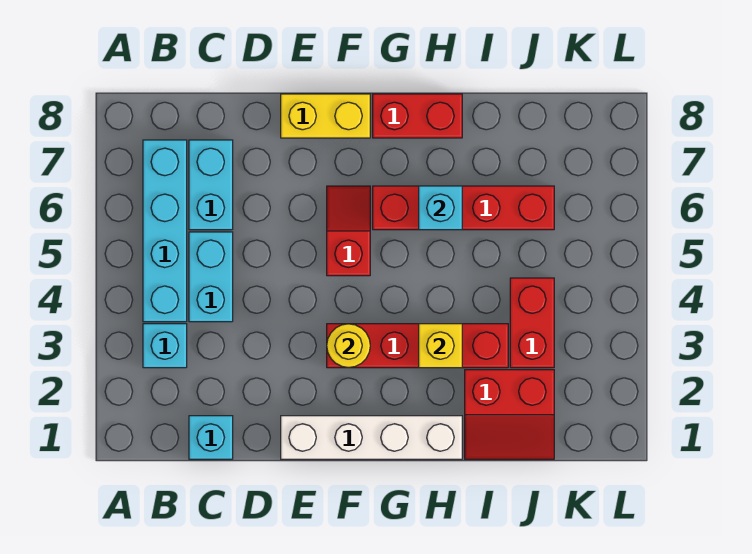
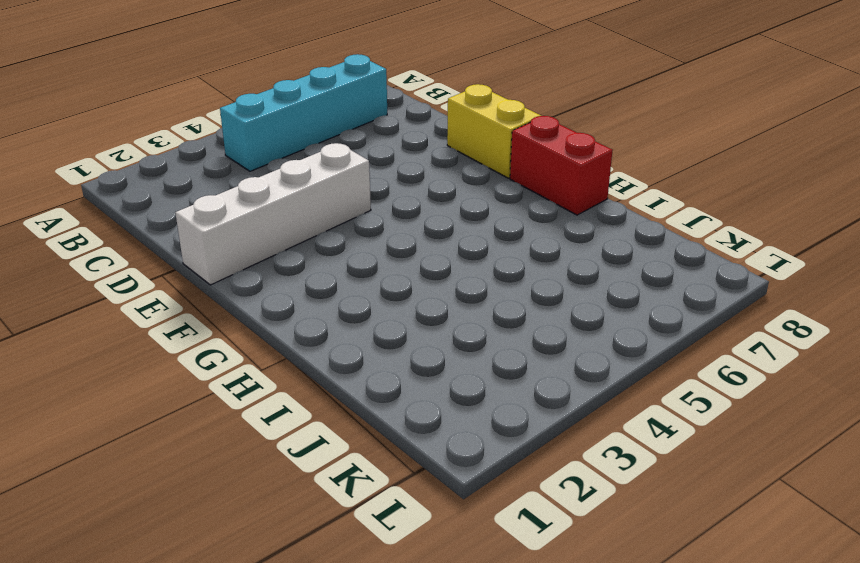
white 1x4 brick [175,143,371,285] -> white 1x4 brick turned to [281,416,462,459]
none -> cyan 1x1 brick [143,324,187,368]
none -> cyan 1x1 brick [189,416,233,459]
none -> cyan 1x2 brick [189,232,233,322]

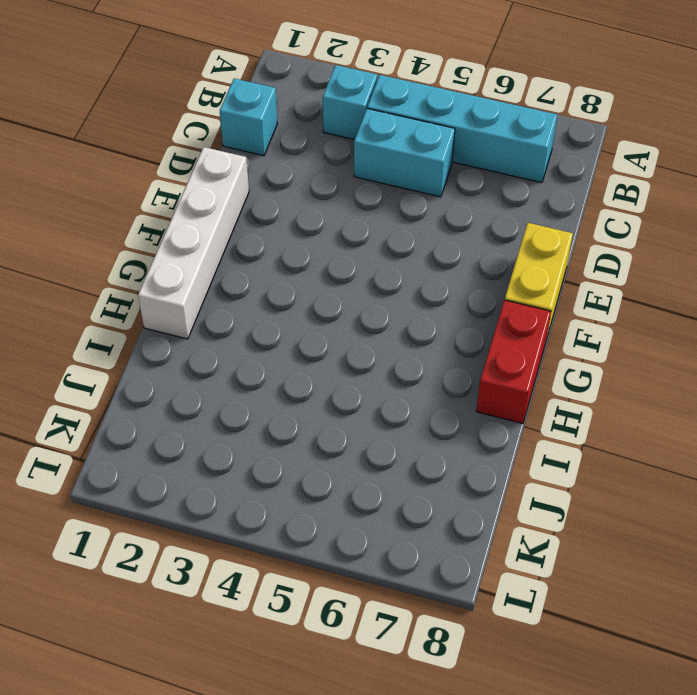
none -> cyan 1x2 brick [189,140,233,230]
none -> red 1x4 brick [327,324,508,368]
none -> red 1x2 slope [327,186,370,276]

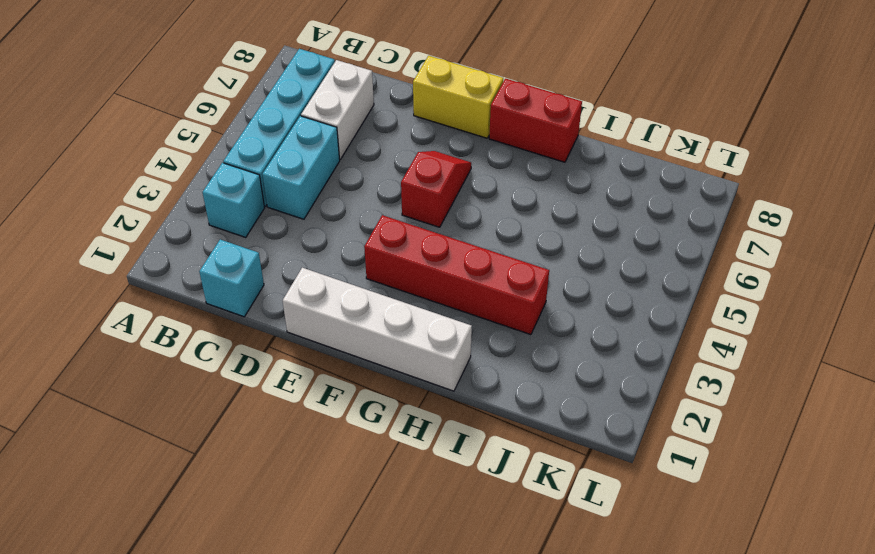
white 1x2 brick [301,60,374,159] -> cyan 1x2 brick [189,140,233,230]
none -> red 1x4 brick [373,186,554,230]
none -> red 2x2 slope [465,370,554,459]
none -> red 1x2 brick [510,278,554,368]

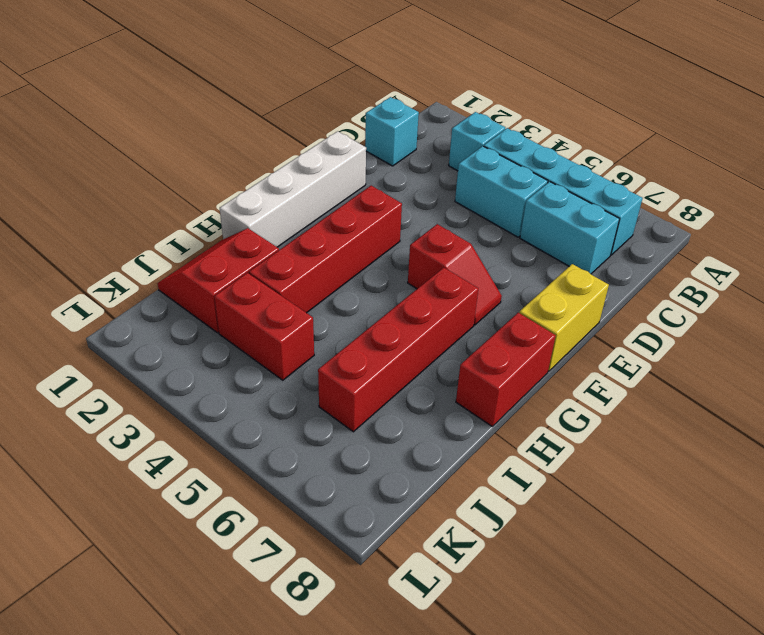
none -> yellow 1x1 round brick [327,324,370,368]
none -> yellow 1x1 brick [419,324,462,368]
none -> cyan 1x1 brick [419,186,462,230]

